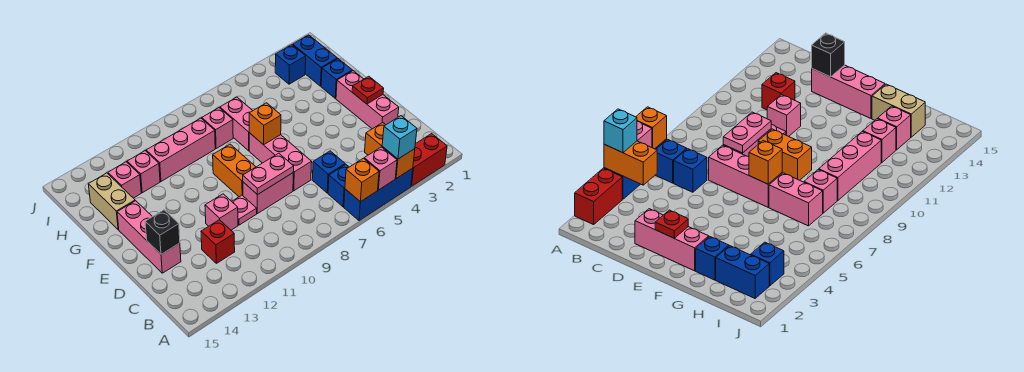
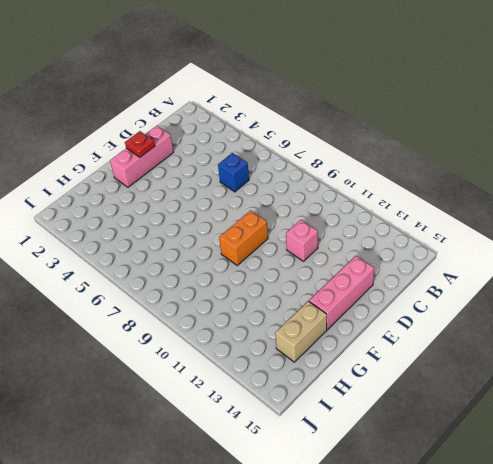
none -> red 1x2 brick [411,134,447,186]
none -> blue 1x3 brick [344,168,413,221]
none -> blue 1x1 brick [328,164,349,207]

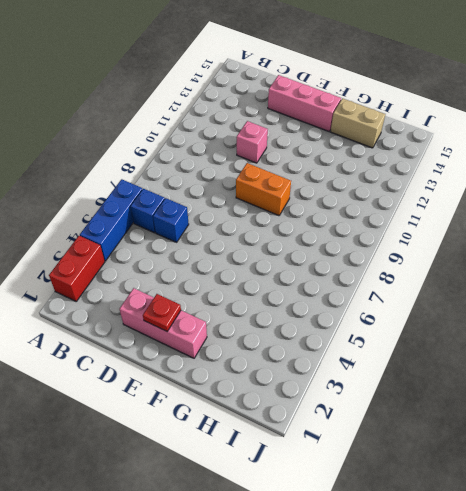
none -> red 1x1 brick [201,220,235,263]
none -> pink 1x3 brick [249,133,312,191]
none -> pink 1x2 brick [243,173,293,214]

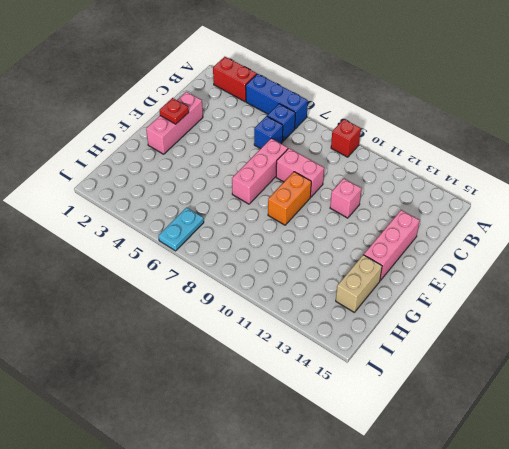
red 1x1 brick [331,119,361,157] -> red 1x1 brick moved to [201,220,235,263]
cyan 1x2 plate [159,208,204,251] -> none
none -> pink 1x1 plate [232,195,257,225]
none -> blue 1x1 brick [321,59,352,98]
none -> pink 1x2 brick [220,97,253,151]

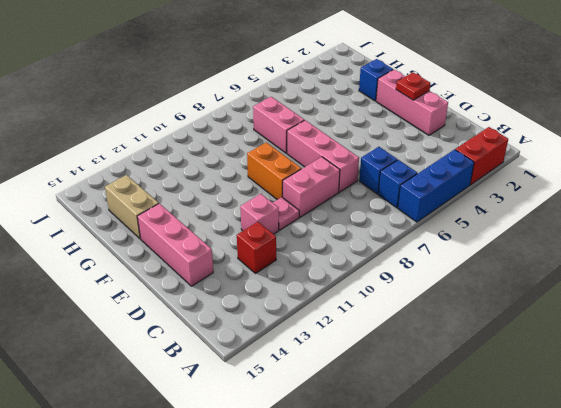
none -> blue 1x2 brick [293,35,337,86]
none -> pink 1x1 brick [202,108,233,149]
none -> pink 1x3 brick [146,118,215,181]

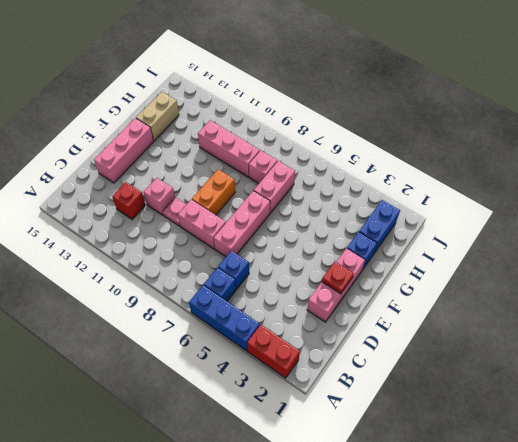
none -> pink 1x1 brick [127,151,160,193]
none -> pink 1x1 brick [108,162,141,198]
none -> blue 1x1 brick [275,45,306,84]

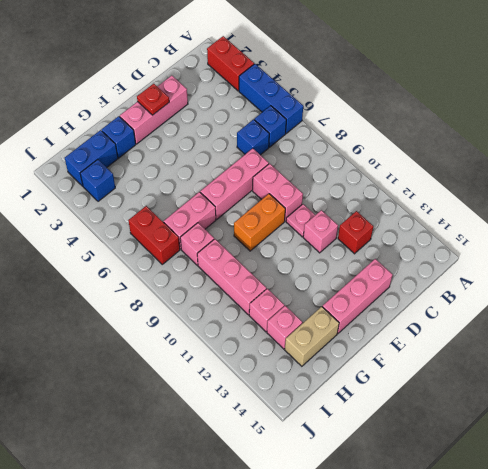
red 1x2 brick [128,206,180,264] -> none
none -> orange 1x2 brick [365,123,415,179]
none -> pink 1x1 brick [364,147,397,190]
none -> orange 1x1 brick [345,158,379,202]

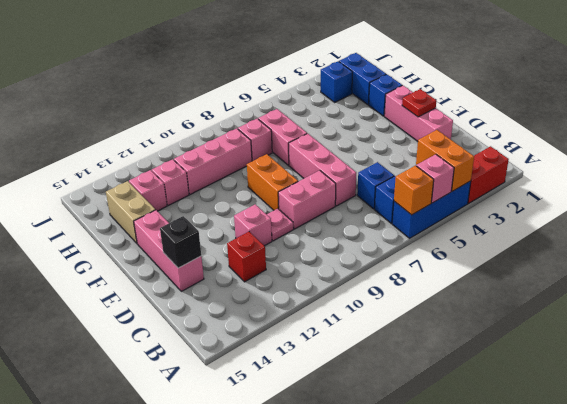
none -> pink 1x2 plate [243,153,294,195]
none -> orange 1x1 brick [249,103,281,145]
none -> cyan 1x1 brick [382,116,417,159]

